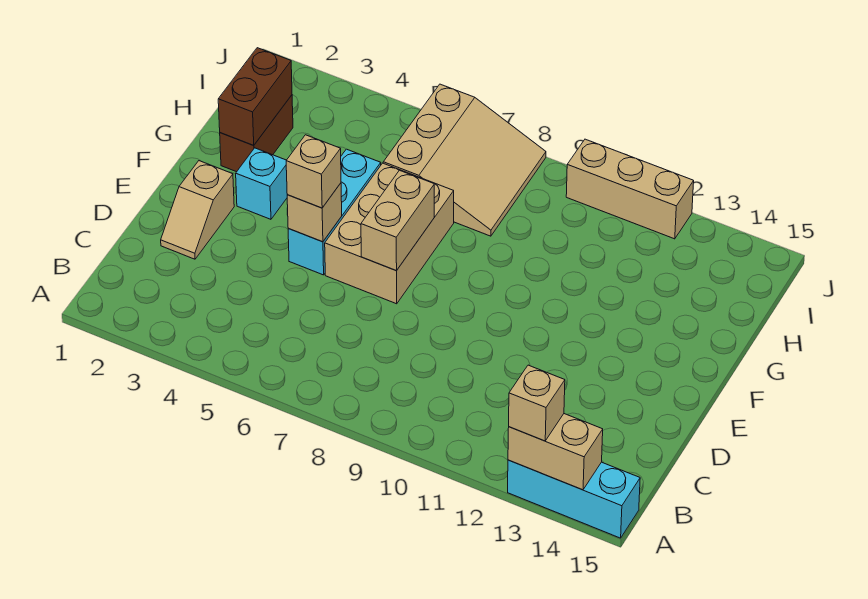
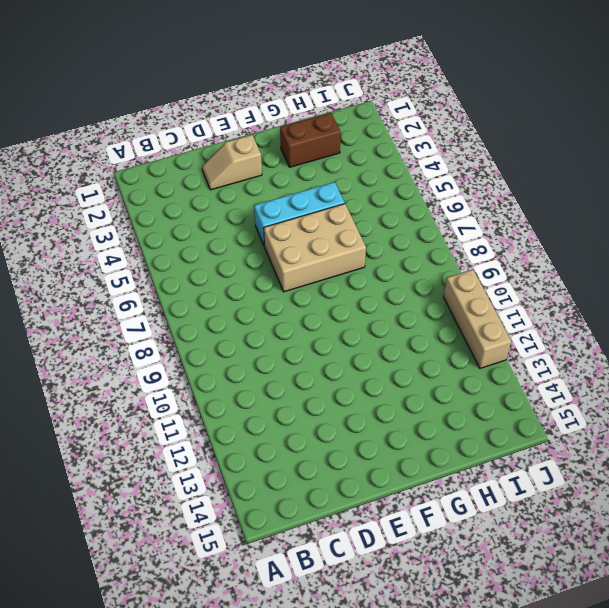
none -> cyan 1x3 brick [508,460,640,538]
none -> cyan 1x1 brick [236,148,287,219]
none -> tan 3x3 slope [383,84,546,236]

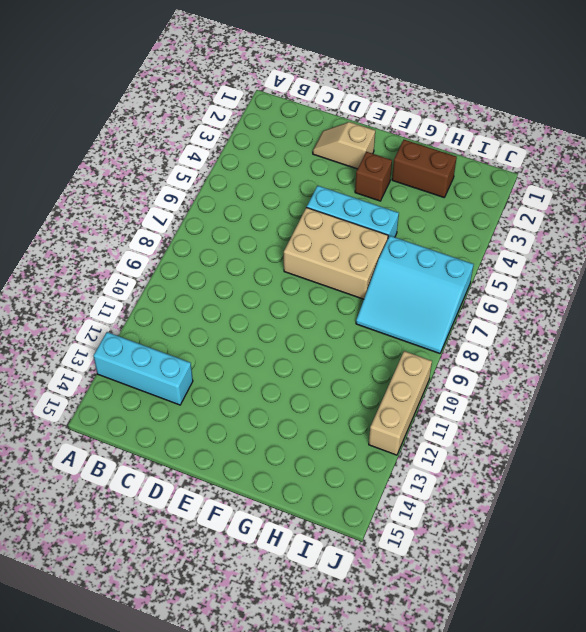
cyan 1x3 brick [94,332,193,405] -> cyan 1x3 brick turned to [508,460,640,538]
brown 1x1 brick [355,152,392,201] -> cyan 1x1 brick [236,148,287,219]
cyan 3x3 slope [356,236,474,353] -> tan 3x3 slope [383,84,546,236]
none -> tan 1x2 brick [508,414,603,490]
none -> tan 1x1 brick [287,183,342,242]
none -> tan 1x2 brick [361,170,434,271]

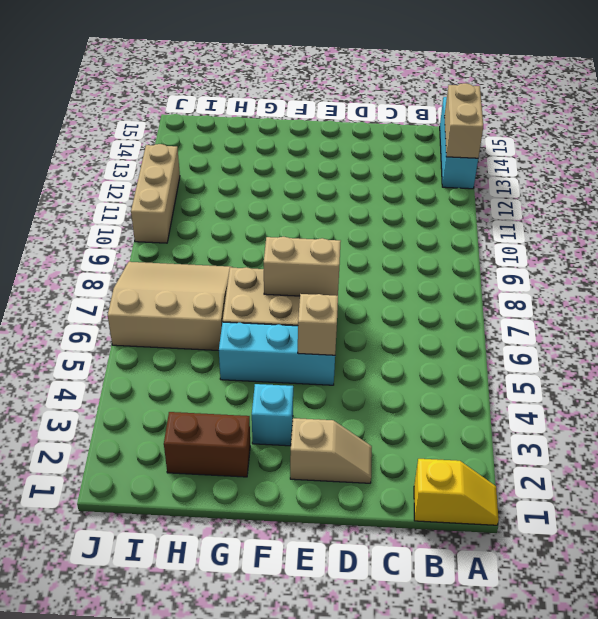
yellow 1x2 slope [414,459,499,525] -> none
none -> brown 1x2 brick [218,48,292,145]
none -> tan 1x1 brick [509,365,565,441]
none -> tan 1x1 brick [286,135,341,208]

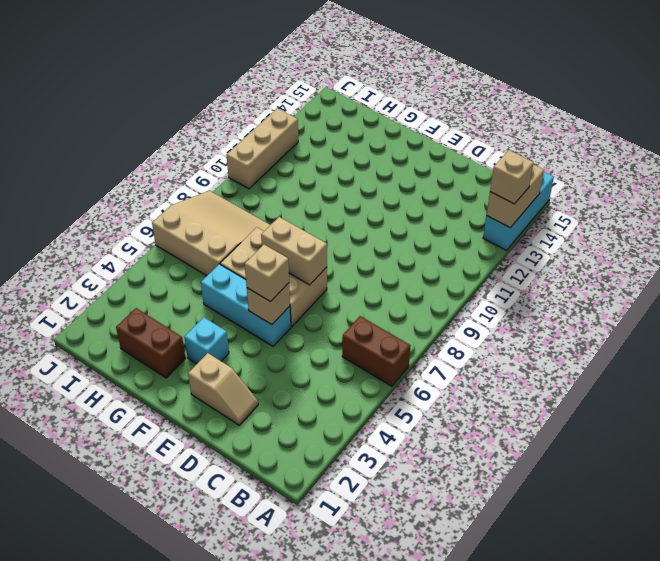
brown 1x2 brick [342,316,411,386] -> brown 1x2 brick moved to [218,48,292,145]

